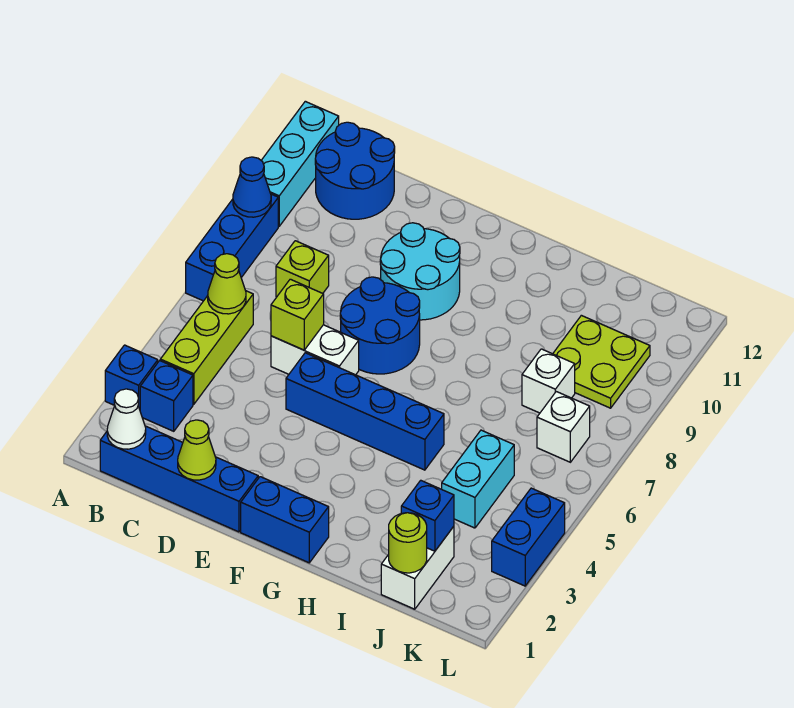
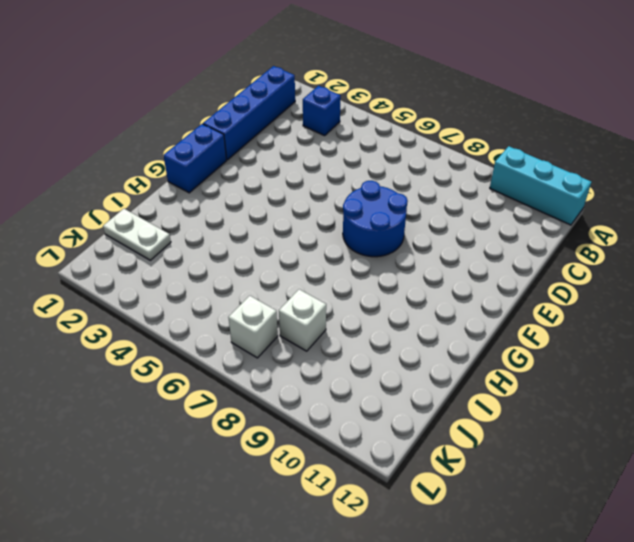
white 1x2 plate [103,209,171,260] -> white 1x2 brick [381,526,454,609]
none -> blue 1x1 brick [105,345,158,409]
none -> blue 1x3 brick [186,194,278,301]
none -> lime 1x3 brick [160,291,253,404]

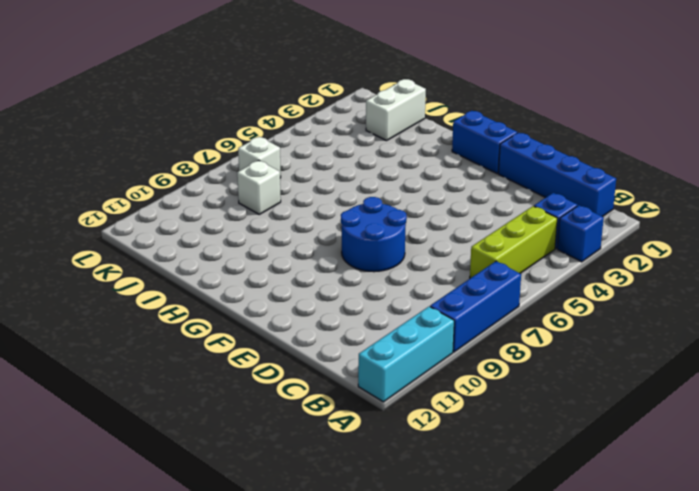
none -> blue 2x2 round brick [315,122,395,219]
none -> lime 1x1 brick [276,241,329,297]
none -> white 1x2 brick [271,325,359,375]

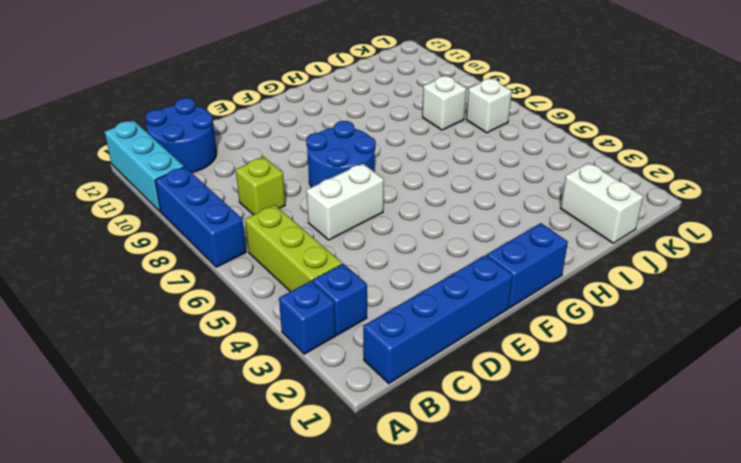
none -> blue 1x4 brick [286,353,444,470]
none -> cyan 2x2 round brick [380,223,460,320]
none -> cyan 1x2 brick [442,430,514,528]

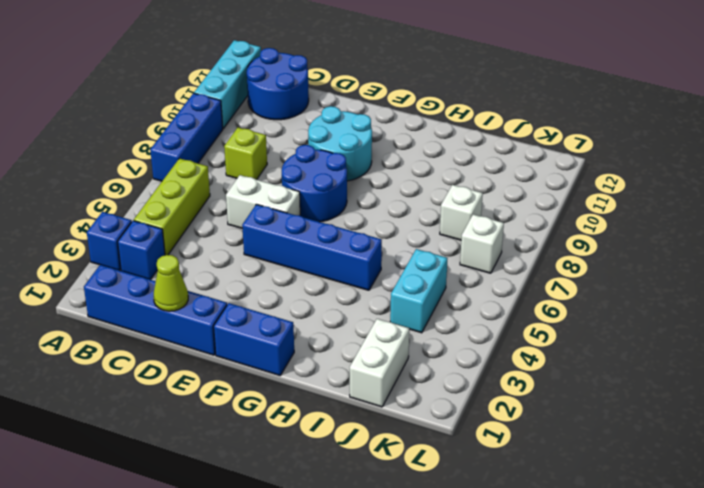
none -> lime 2x2 plate [553,315,650,408]
none -> blue 1x2 brick [492,488,565,586]
none -> blue 1x1 cone [233,157,271,217]

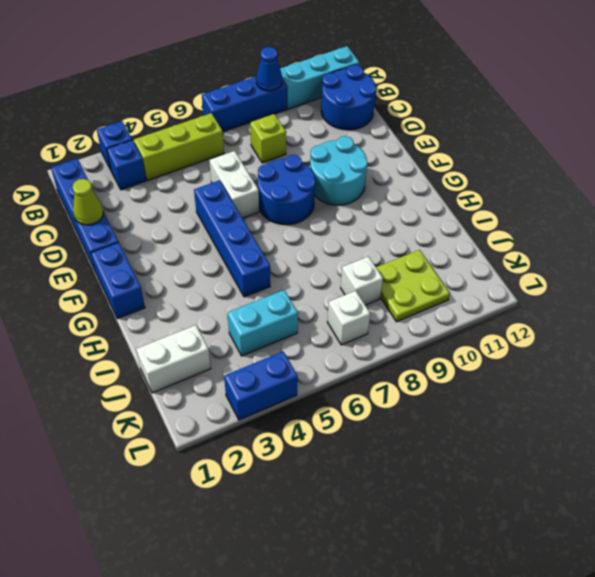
none -> white 1x1 cone [107,389,146,449]
none -> lime 1x1 cone [208,254,246,314]
none -> lime 1x1 brick [271,279,324,350]

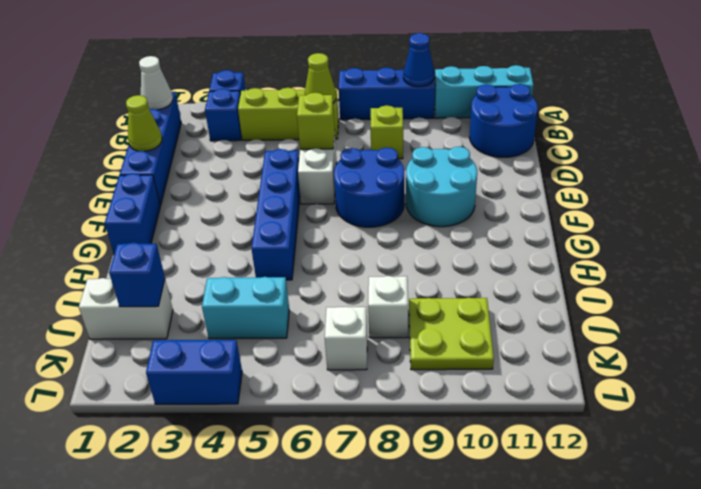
none -> lime 1x1 round brick [389,513,427,573]

